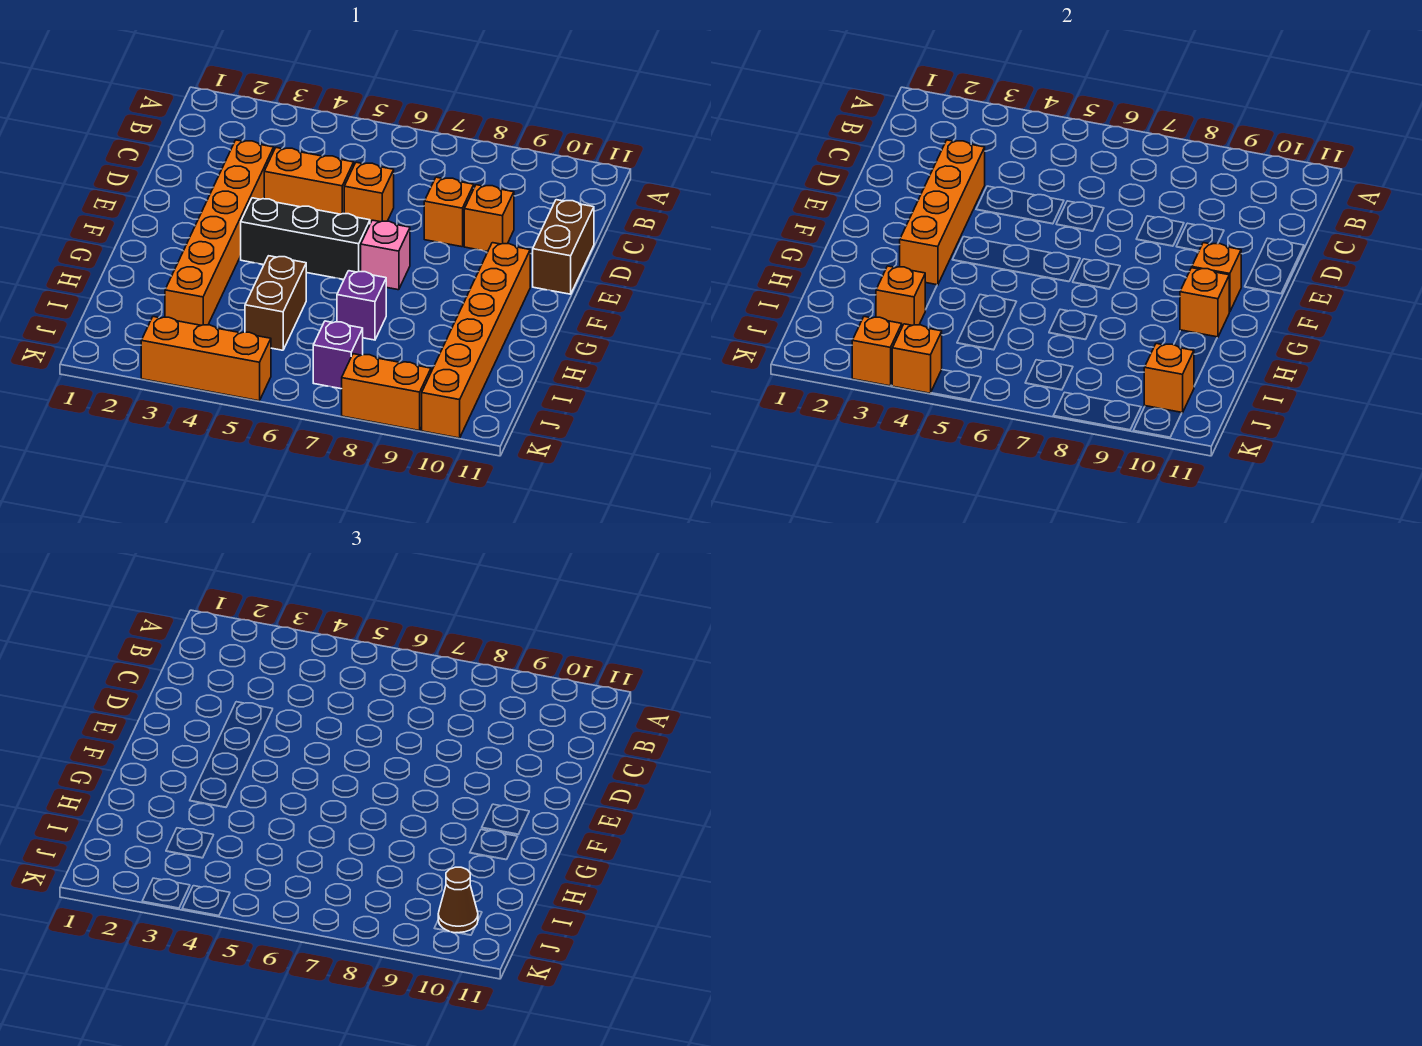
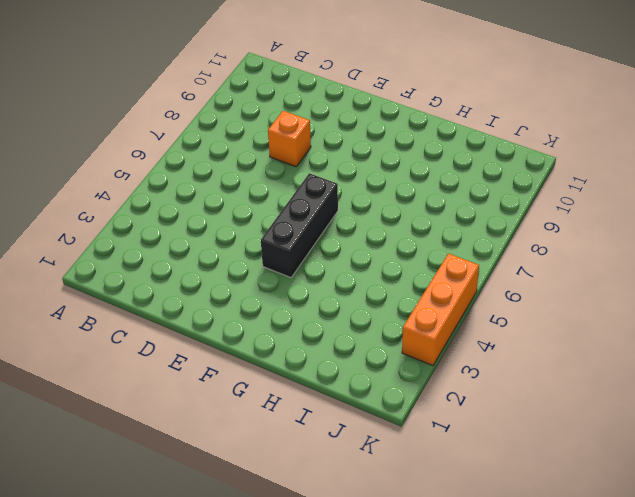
none -> orange 1x6 brick [165,140,274,325]
none -> orange 1x2 brick [264,148,354,214]
none -> orange 1x1 brick [344,162,394,223]

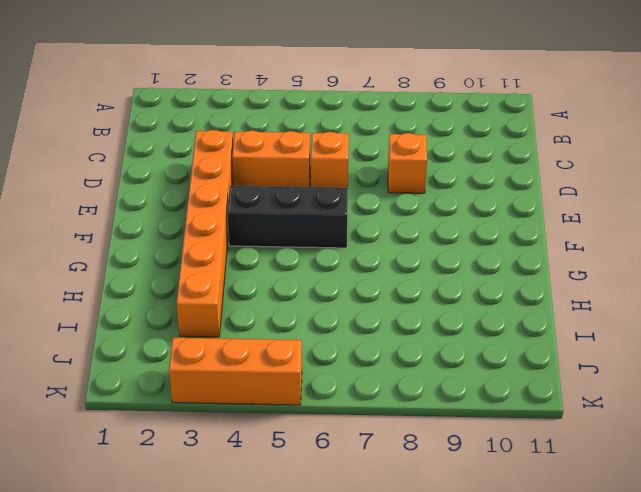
none -> orange 1x1 brick [464,185,514,251]
none -> brown 1x2 brick [533,200,594,294]
none -> pink 1x1 brick [361,220,410,290]

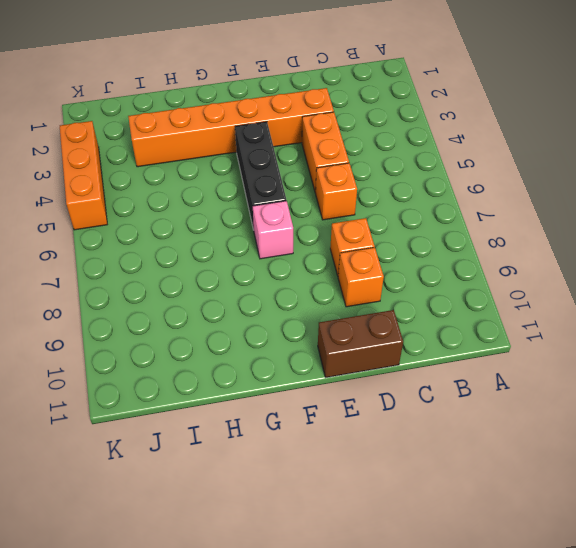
none -> orange 1x6 brick [422,243,530,438]
none -> brown 1x2 brick [245,256,306,350]
none -> purple 1x1 brick [337,271,386,340]

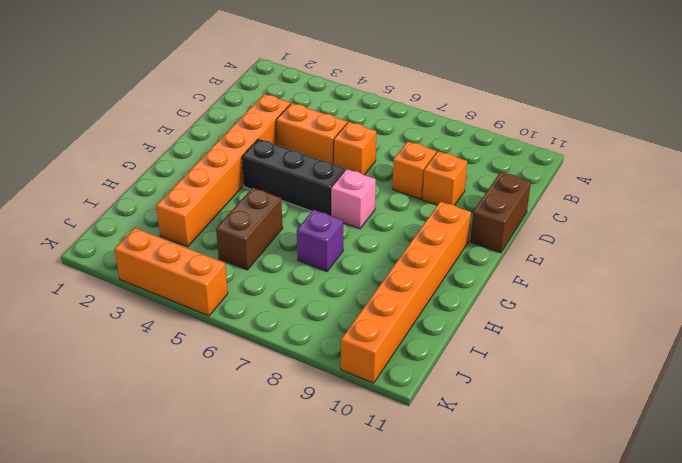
none -> purple 1x1 brick [313,321,363,389]
none -> orange 1x2 brick [342,354,431,431]
none -> orange 1x4 brick [900,140,985,285]

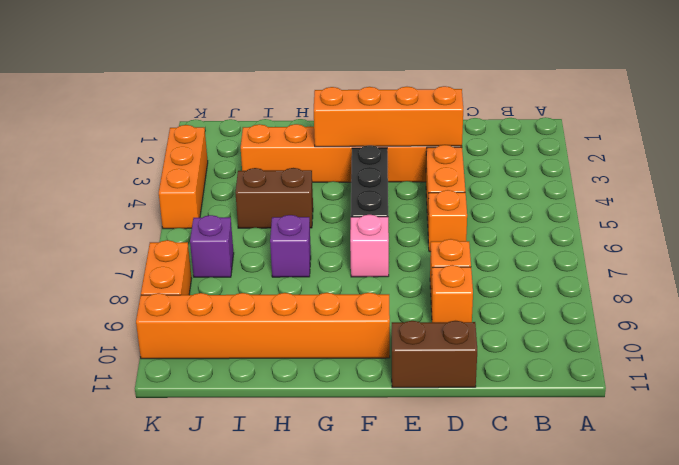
none -> orange 1x1 brick [1192,243,1241,312]
none -> orange 1x1 brick [1180,268,1229,337]
none -> orange 1x1 brick [876,266,926,326]

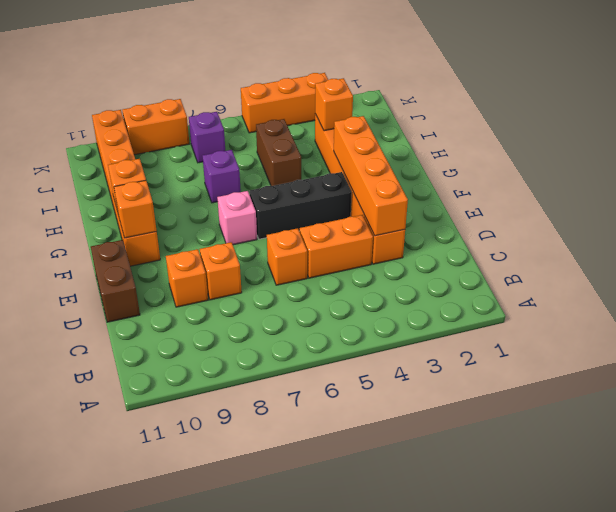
none -> orange 1x1 brick [1144,343,1194,413]
none -> orange 1x1 brick [852,317,902,386]
none -> orange 1x1 brick [892,324,942,393]

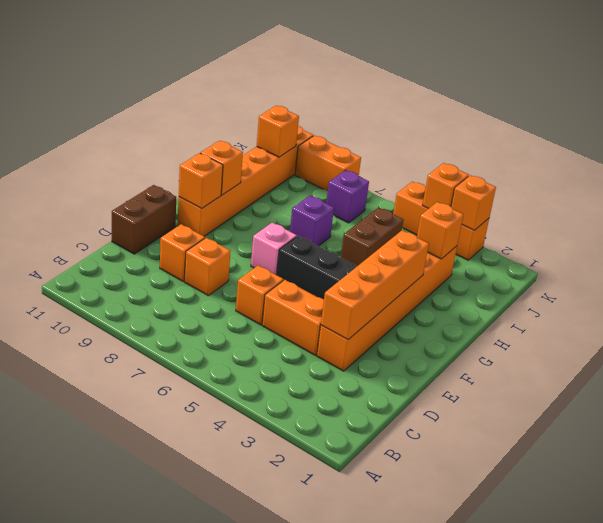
none -> brown 1x1 cone [438,867,478,933]

